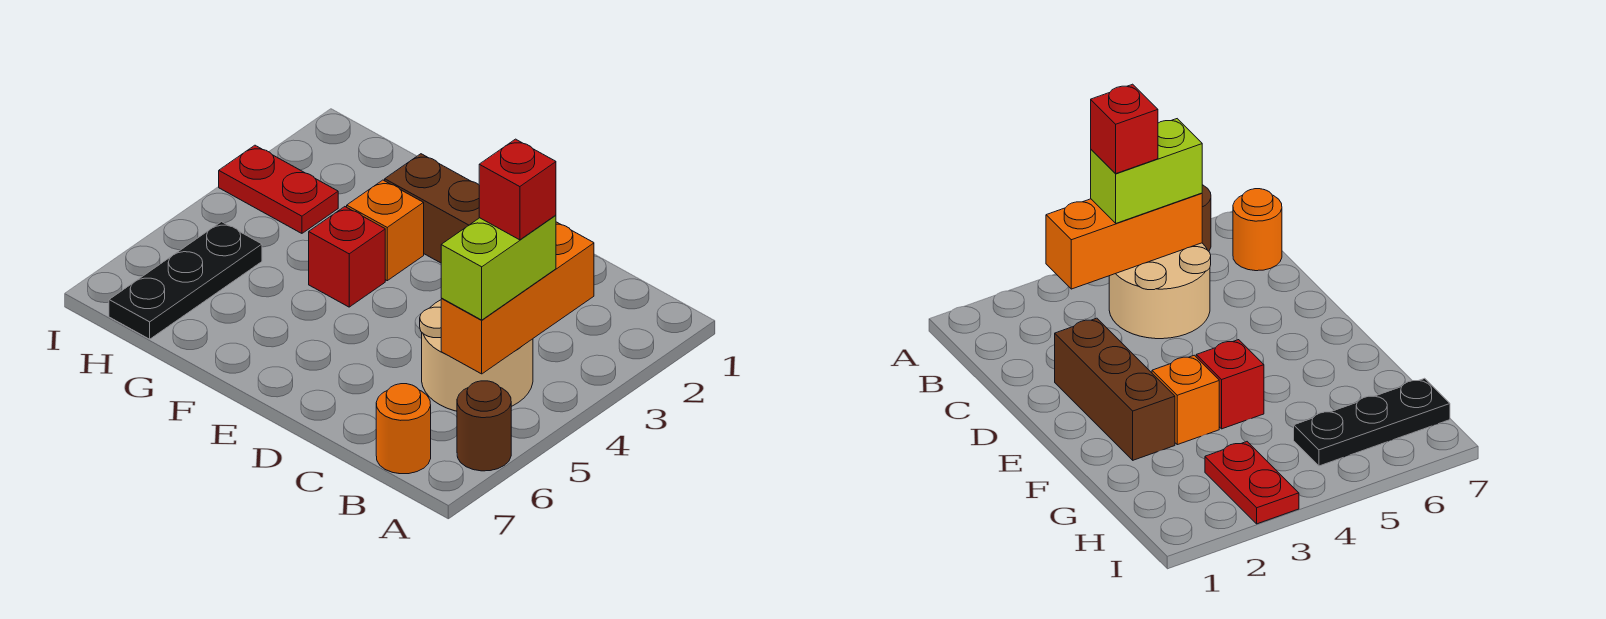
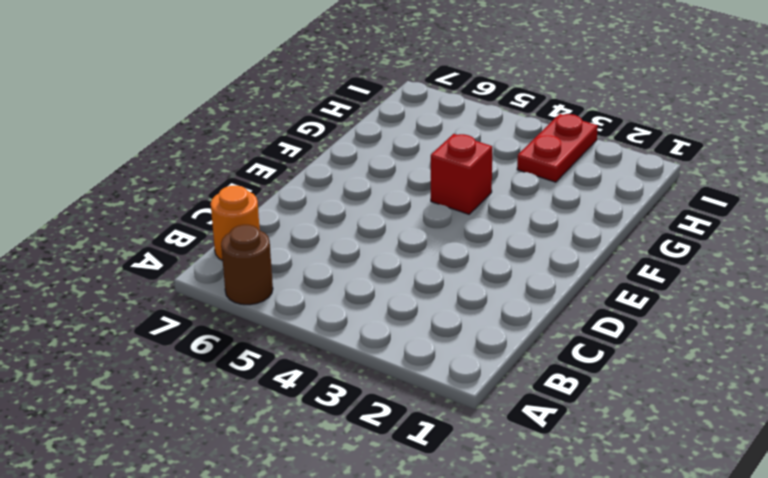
none -> tan 2x2 round brick [420,300,533,411]
none -> brown 1x3 brick [385,154,479,263]

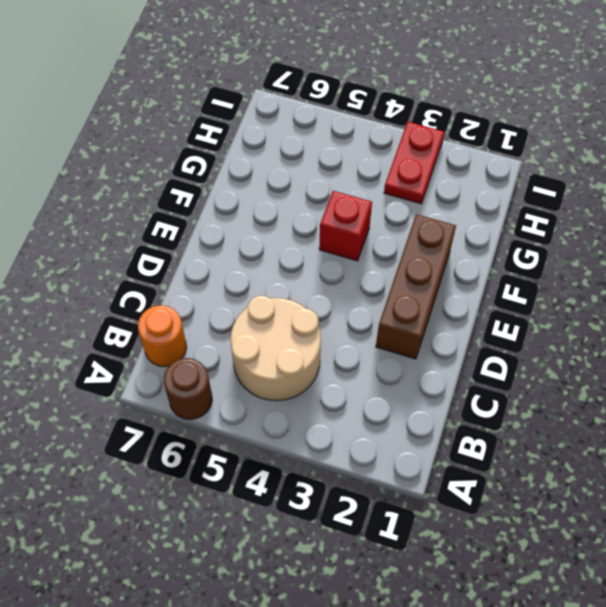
none -> orange 1x1 brick [347,180,424,281]
none -> black 1x3 plate [109,222,262,339]

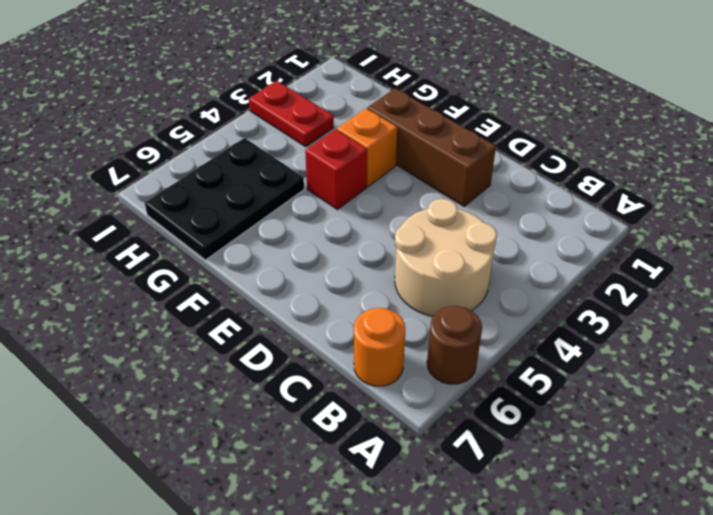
black 2x3 plate [145,138,304,260] -> black 1x3 plate [109,222,262,339]
none -> orange 1x3 brick [441,222,594,374]
none -> lime 1x2 brick [441,215,556,320]

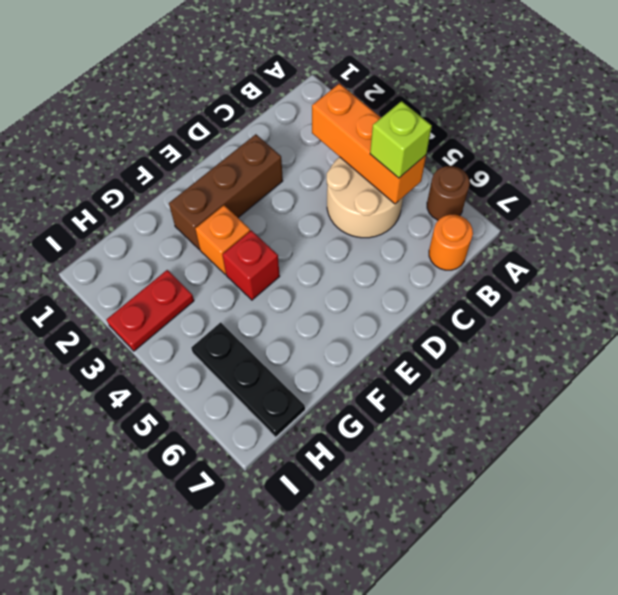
lime 1x1 brick [370,101,432,178] -> lime 1x2 brick [441,215,556,320]
none -> red 1x1 brick [479,139,556,240]

